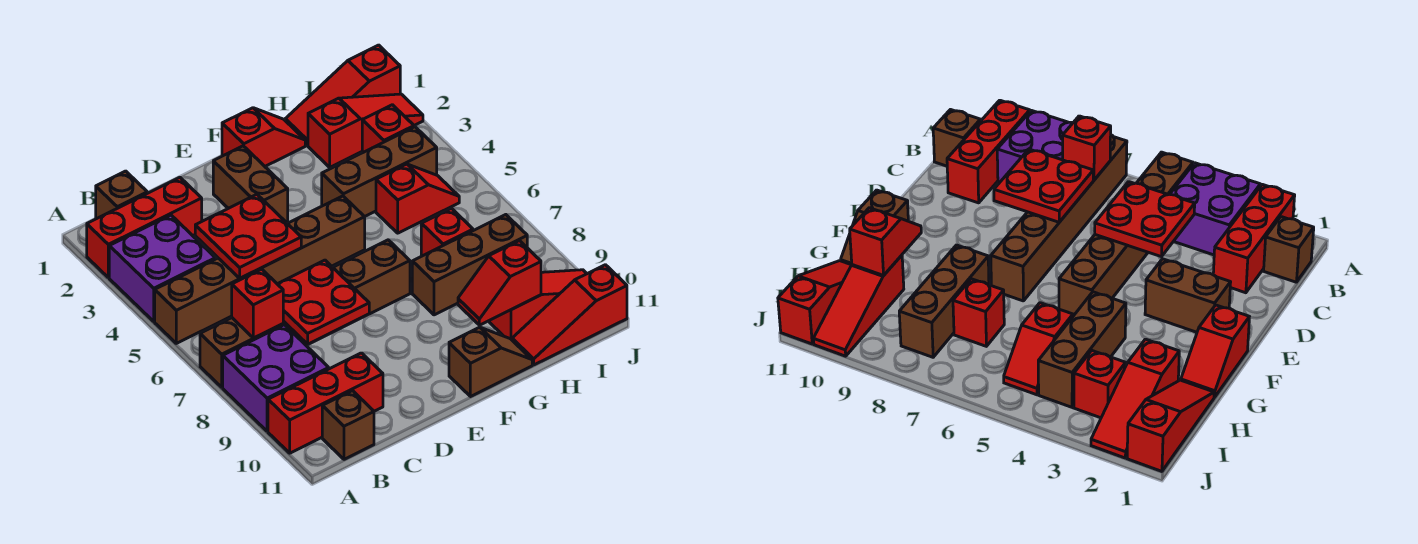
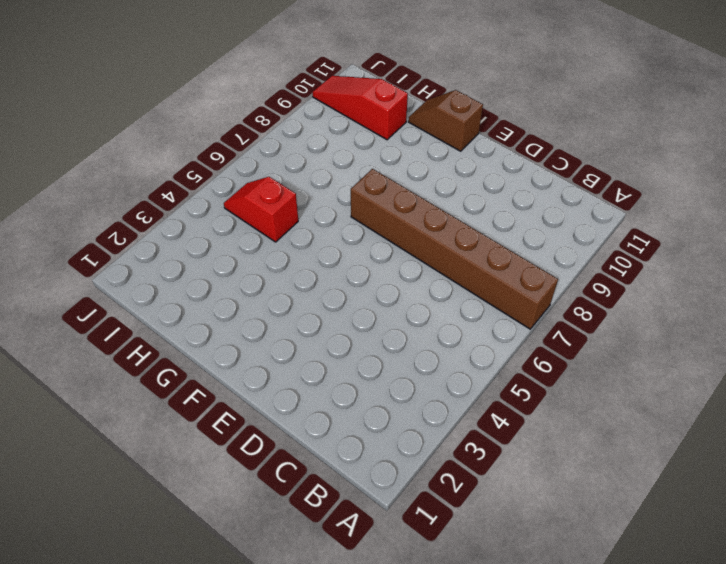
none -> red 1x3 brick [87,177,202,278]
none -> purple 2x2 brick [109,215,215,321]
none -> brown 1x6 brick [155,196,365,343]

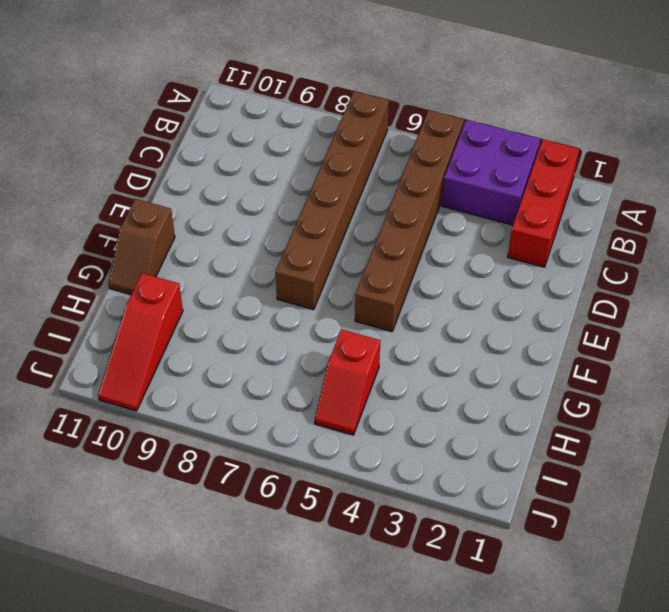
none -> purple 2x2 brick [223,325,329,431]
none -> red 1x3 brick [268,353,383,453]
none -> brown 1x1 brick [96,171,147,219]

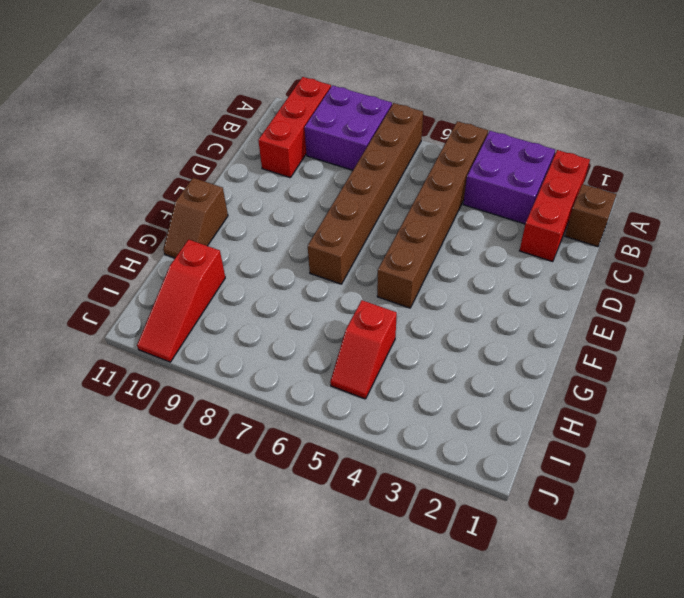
none -> brown 1x1 brick [322,391,374,459]
none -> brown 1x2 brick [213,146,288,222]
none -> red 1x2 slope [222,108,305,166]

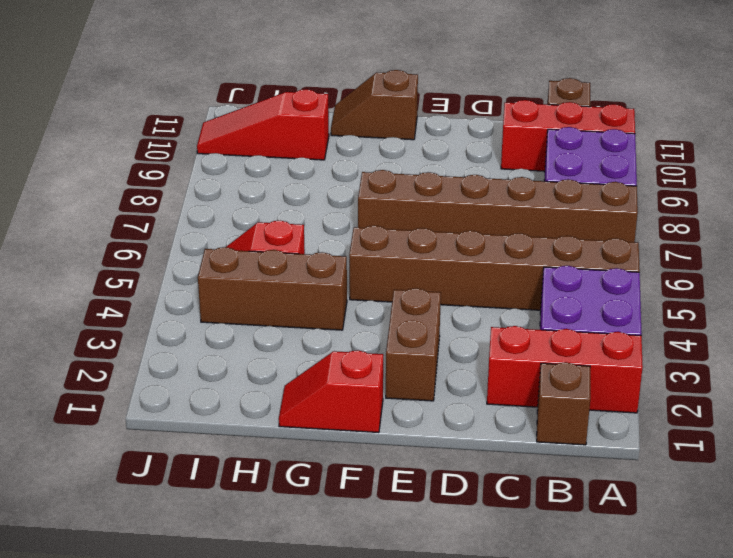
none -> brown 1x3 brick [412,215,527,315]
none -> red 1x3 slope [285,45,400,145]
none -> red 1x3 slope [308,94,423,167]

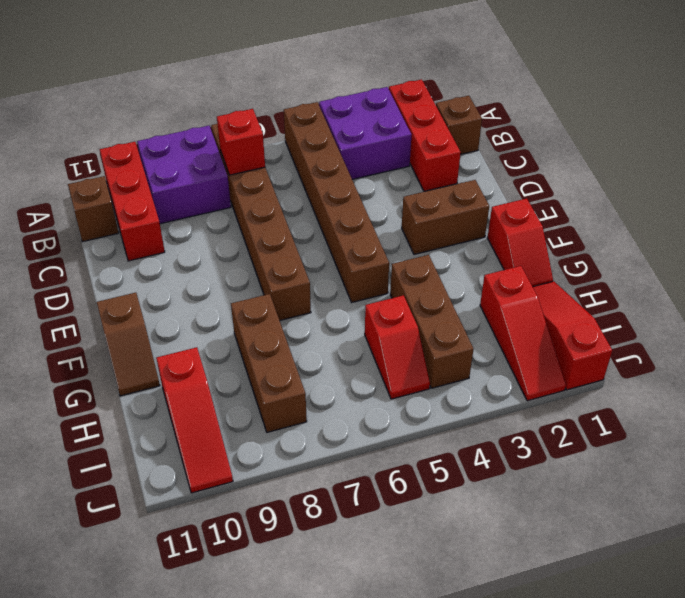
none -> red 1x1 brick [421,208,473,256]
none -> red 1x3 slope [512,265,627,365]
none -> red 1x1 brick [362,105,414,153]

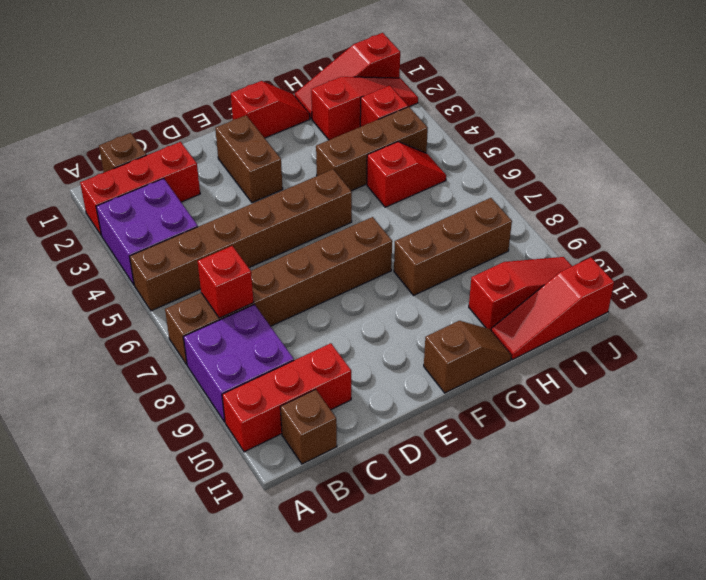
none -> red 1x1 brick [421,208,473,256]
none -> red 2x2 plate [195,194,301,278]
none -> red 2x2 plate [278,260,369,344]

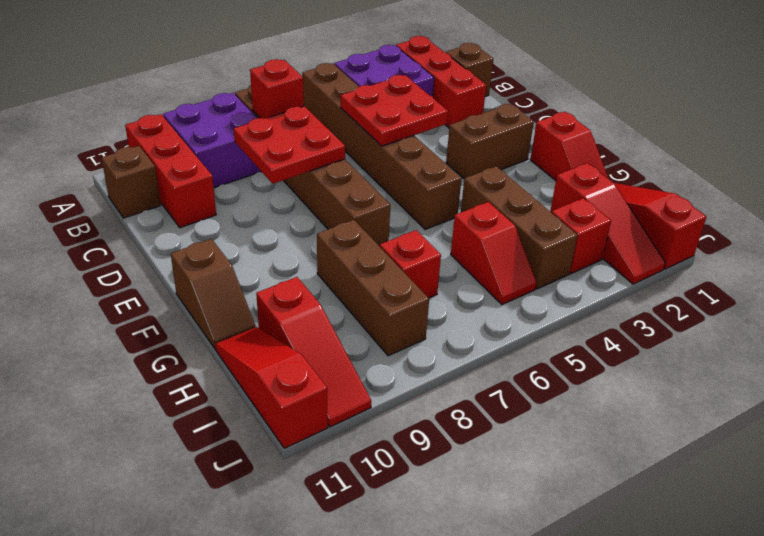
none -> red 1x2 slope [458,241,541,325]

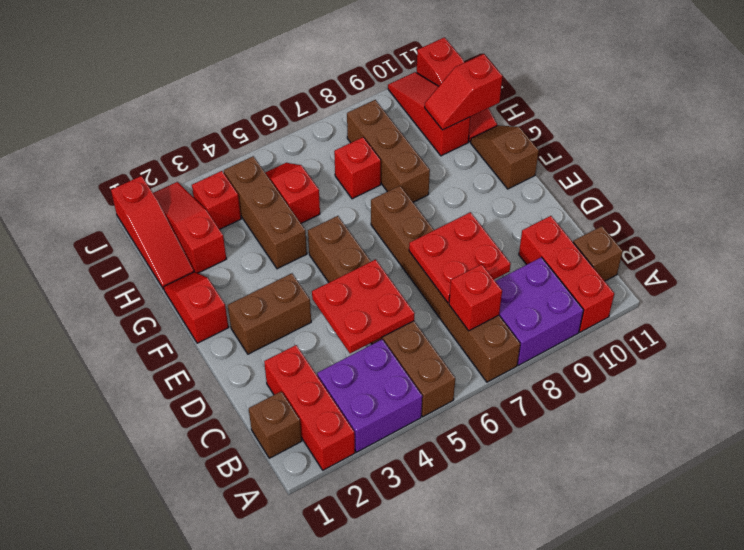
red 1x2 slope [424,54,502,130] -> red 1x2 slope turned to [458,241,541,325]

